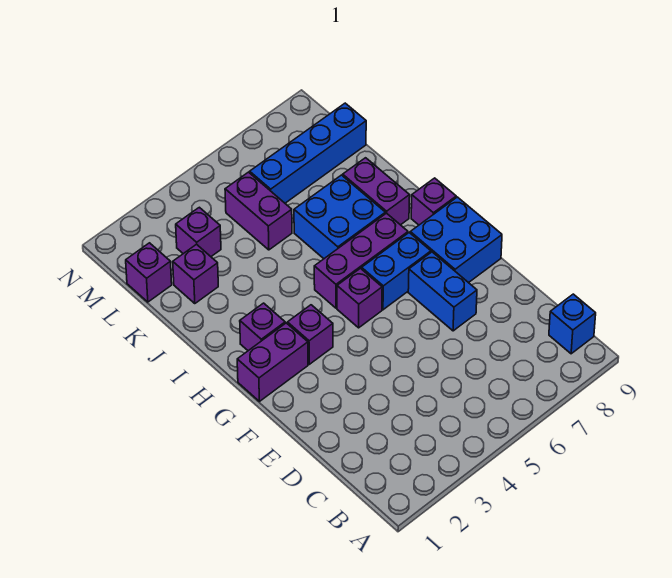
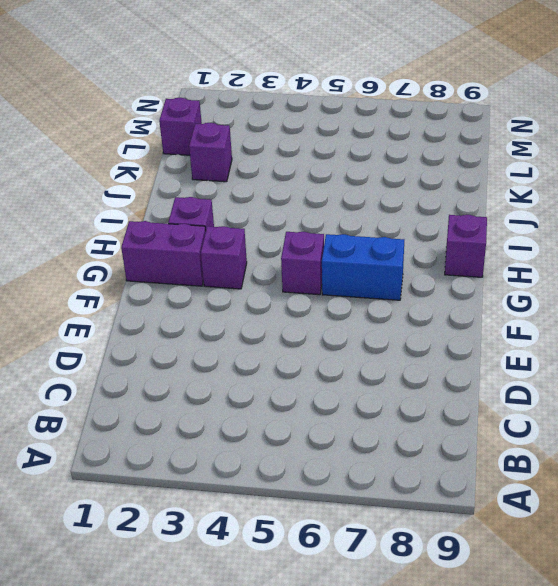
none -> blue 1x1 brick [549,294,596,354]
none -> blue 1x2 brick [408,252,477,331]
none -> blue 2x2 brick [410,197,502,283]

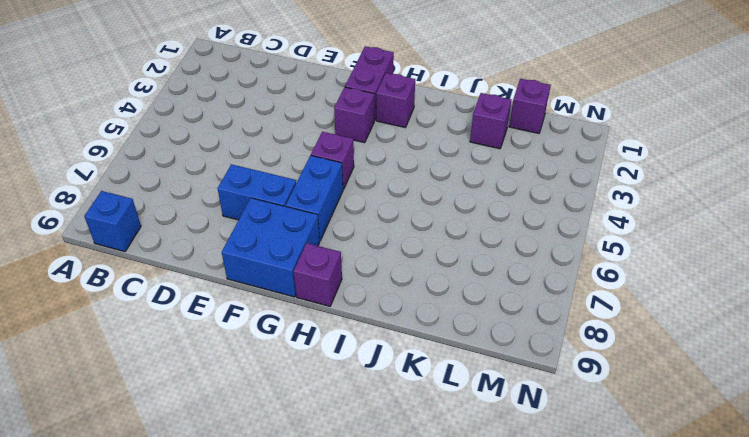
none -> purple 1x3 brick [314,213,408,308]
none -> blue 2x2 brick [294,175,385,259]
none -> purple 1x2 brick [343,158,410,225]

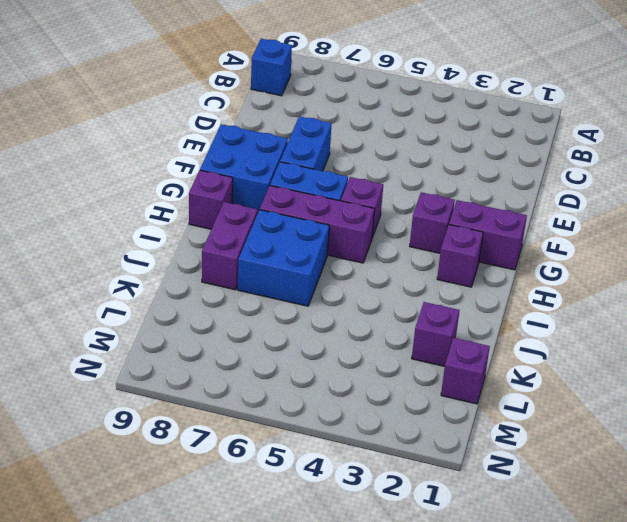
none -> purple 1x2 brick [225,172,292,250]
none -> purple 1x1 brick [176,207,221,256]
none -> blue 1x4 brick [250,103,366,203]

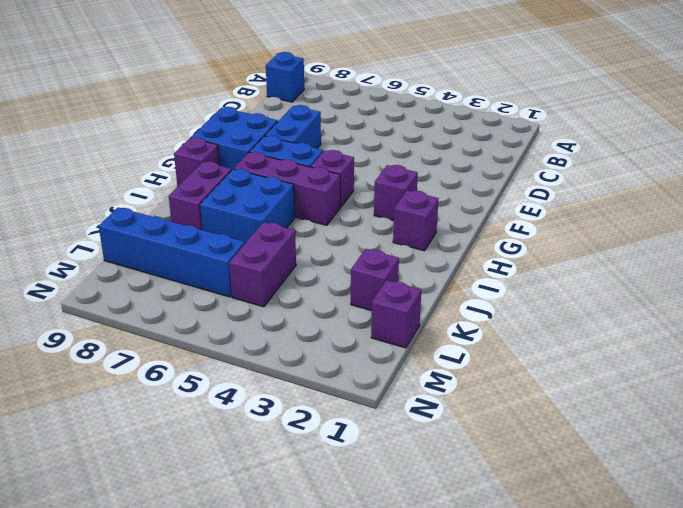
none -> purple 1x2 brick [237,323,308,401]
none -> purple 1x1 brick [176,207,221,256]

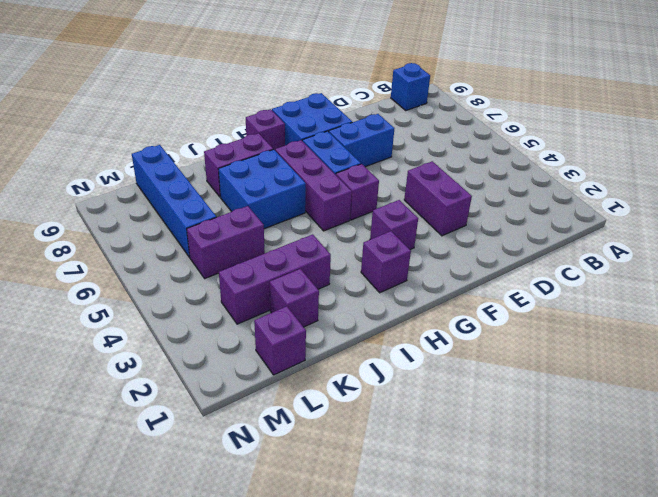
purple 1x2 brick [404,161,472,236] -> purple 1x2 brick moved to [237,323,308,401]
purple 1x3 brick [219,234,331,324] -> purple 1x1 brick [176,207,221,256]

